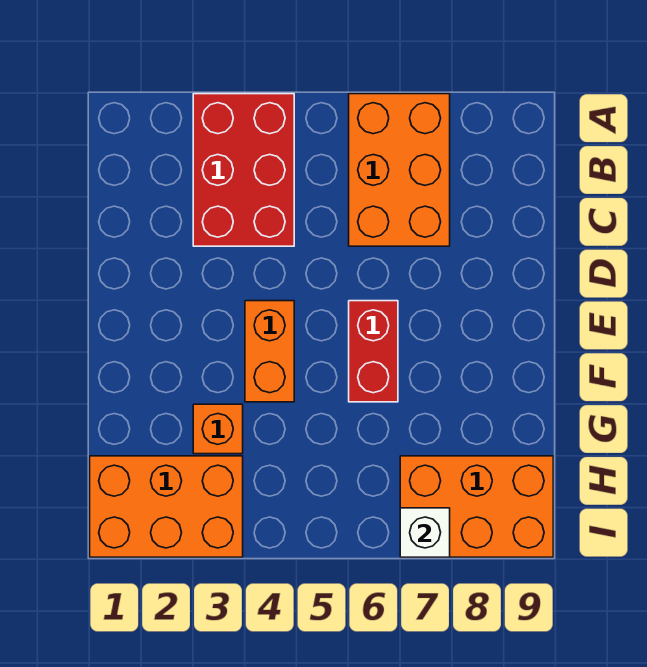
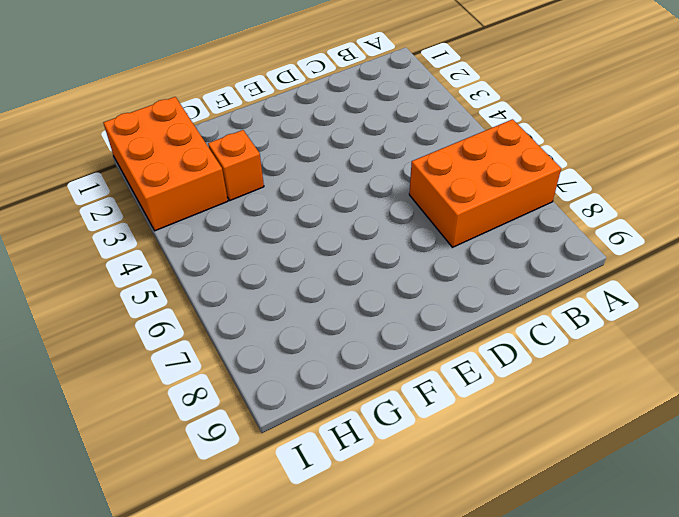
none -> red 2x3 brick [193,94,294,246]
none -> orange 1x2 brick [245,301,294,402]

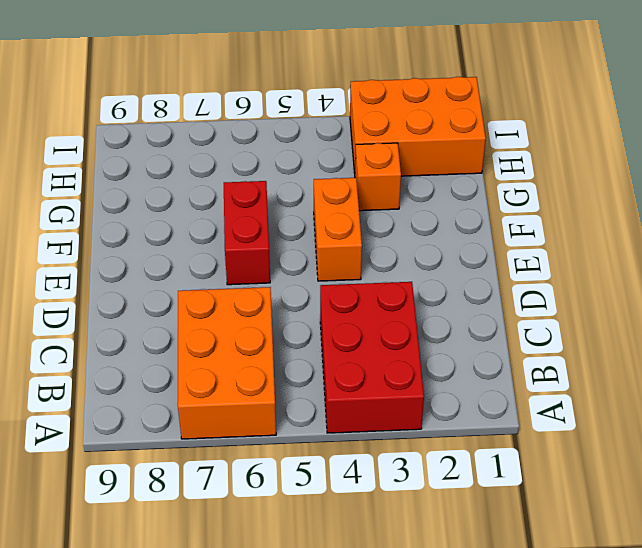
none -> orange 2x3 brick [400,456,553,557]
none -> white 1x1 brick [400,508,450,557]

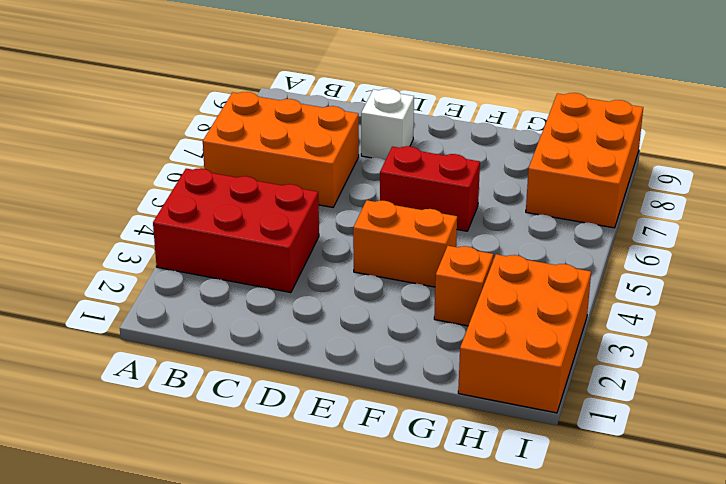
white 1x1 brick [361,89,414,160] -> white 1x1 brick moved to [400,508,450,557]

